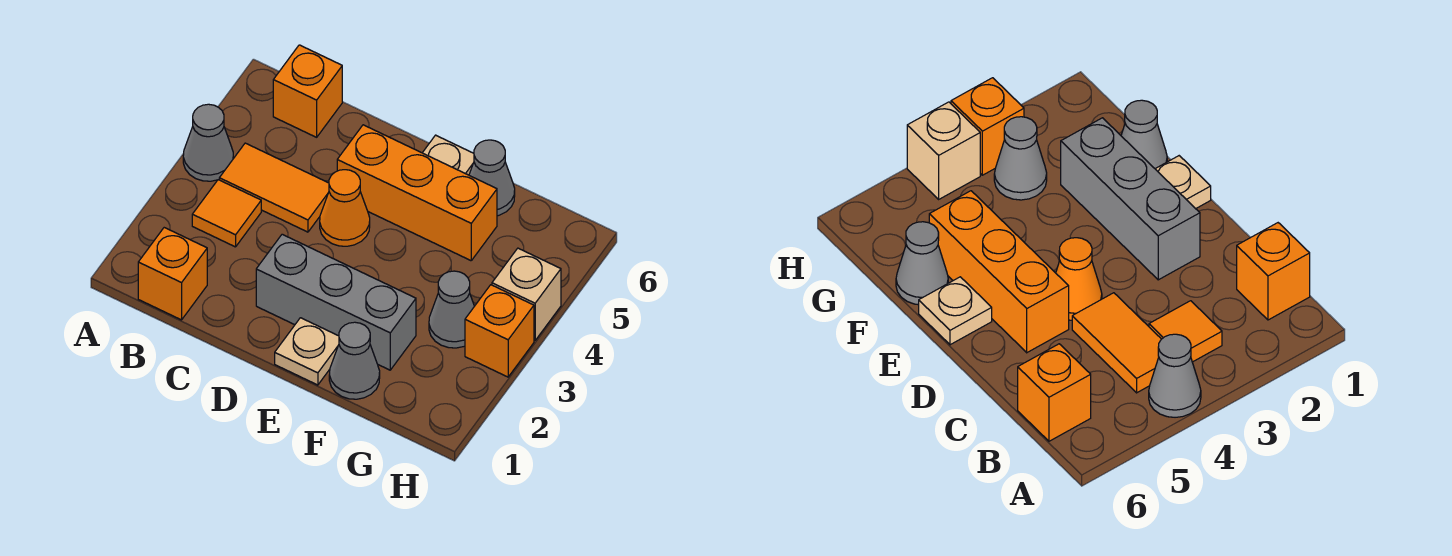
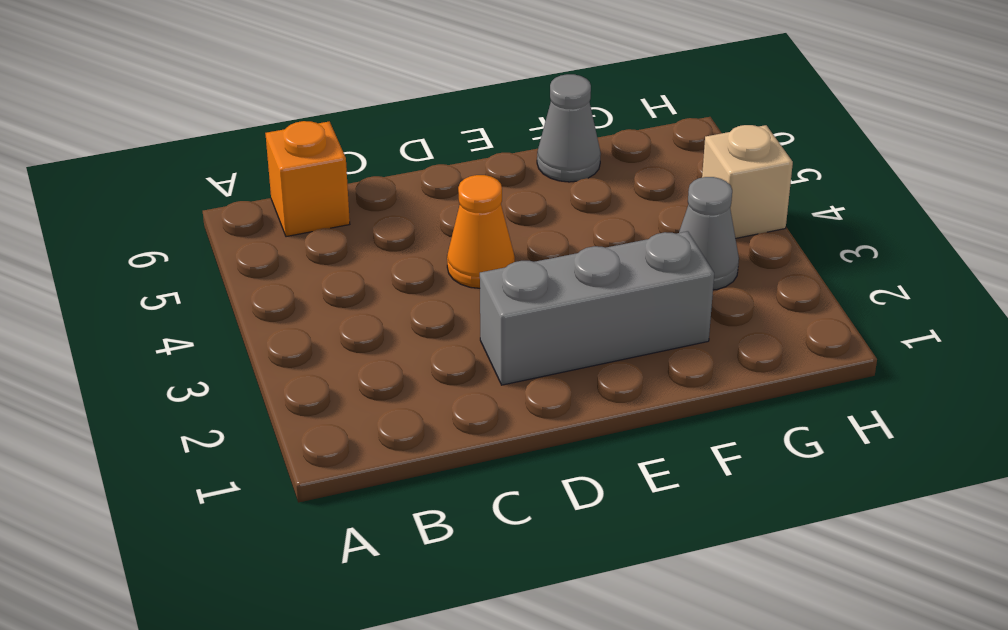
none -> grey 1x1 cone [183,104,233,181]
none -> orange 1x1 brick [138,228,207,320]
none -> orange 1x1 tile [192,180,261,247]

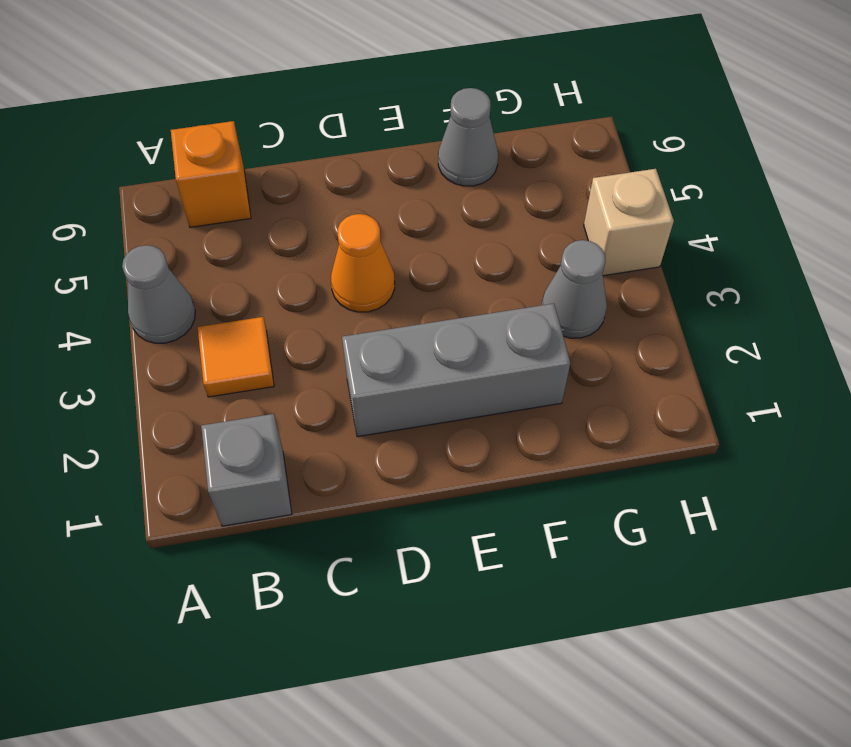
grey 1x1 brick [201,414,292,526] -> orange 1x1 brick [138,228,207,320]
none -> orange 1x2 tile [219,143,329,232]
none -> orange 1x3 brick [337,125,497,261]
none -> tan 1x1 plate [275,318,339,385]

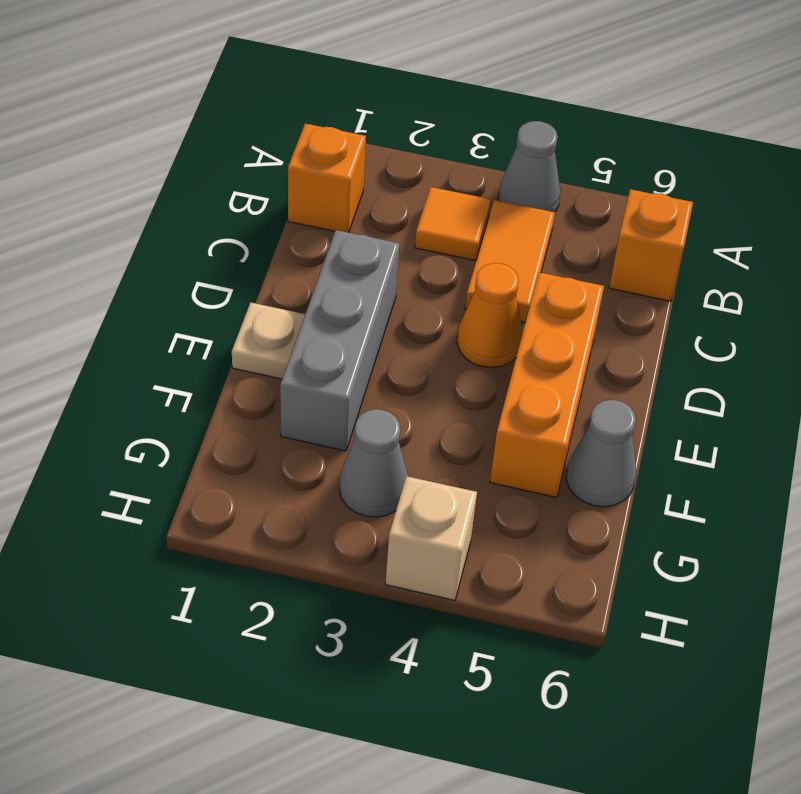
none -> tan 1x1 plate [423,135,474,175]
none -> grey 1x1 cone [329,322,380,399]
none -> orange 1x1 brick [465,285,534,377]

